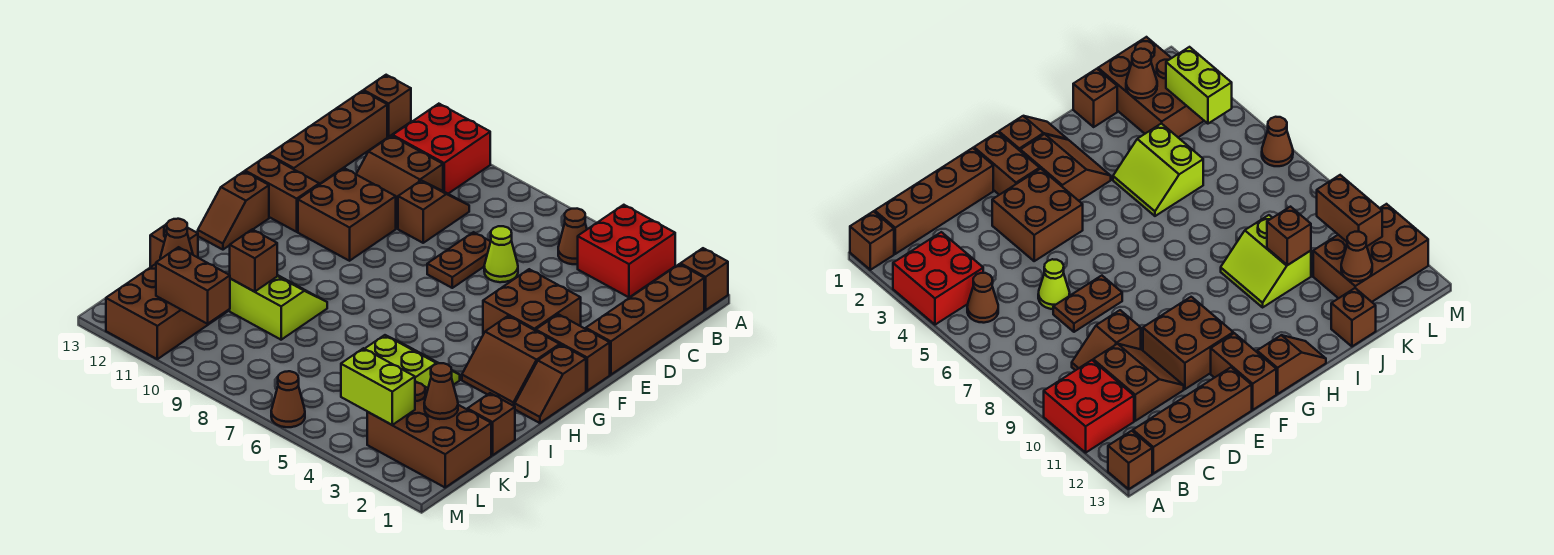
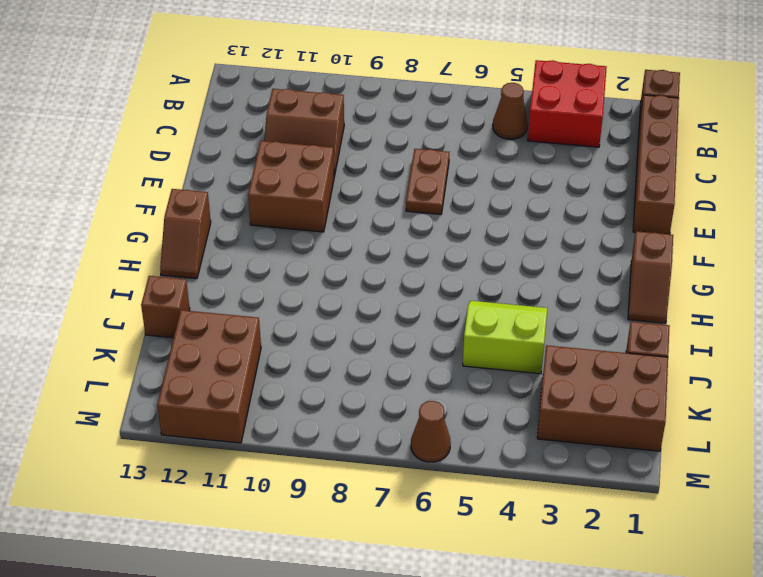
none -> red 2x2 brick [393,104,490,194]
none -> brown 1x1 brick [363,75,411,137]
none -> brown 1x4 brick [269,91,387,184]
none -> brown 1x2 slope [398,180,469,243]

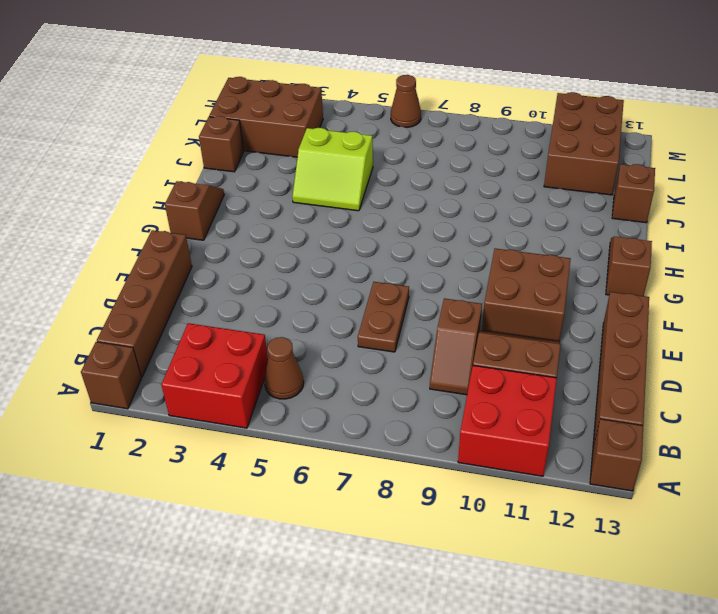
none -> lime 1x1 cone [484,226,518,282]
none -> brown 2x2 brick [483,269,581,334]
none -> brown 1x2 brick [536,314,610,391]
none -> brown 1x2 brick [245,155,319,232]

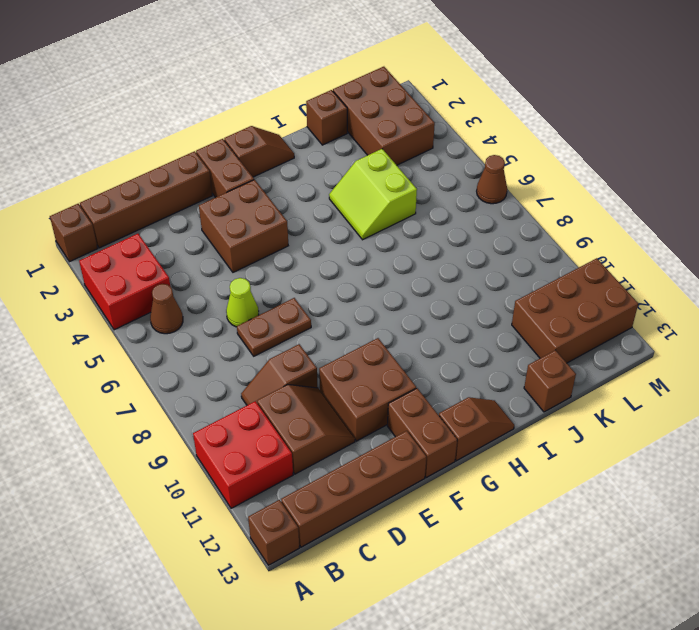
none -> brown 2x2 slope [462,316,560,406]
none -> lime 2x2 slope [230,275,327,340]
none -> brown 1x1 brick [230,229,277,292]
none -> brown 1x1 cone [424,363,458,419]

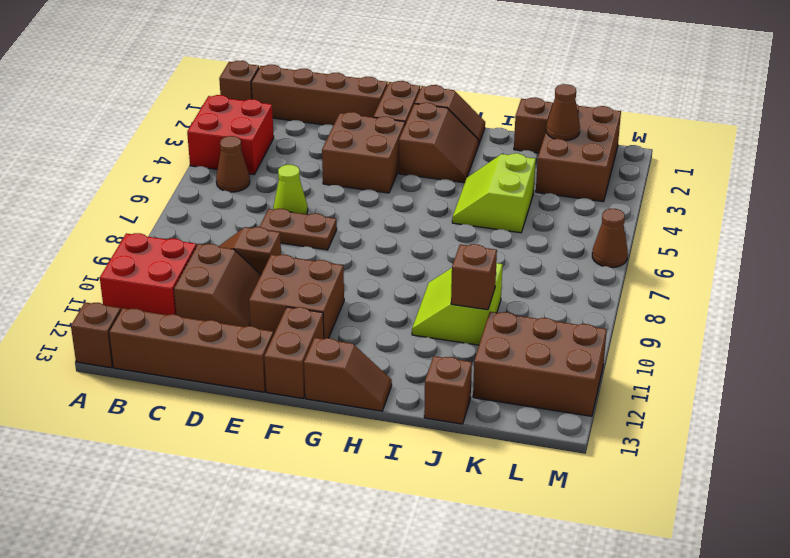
none -> brown 1x1 cone [160,219,193,259]
none -> lime 1x2 brick [341,348,415,425]
none -> brown 1x2 brick [156,247,230,324]

